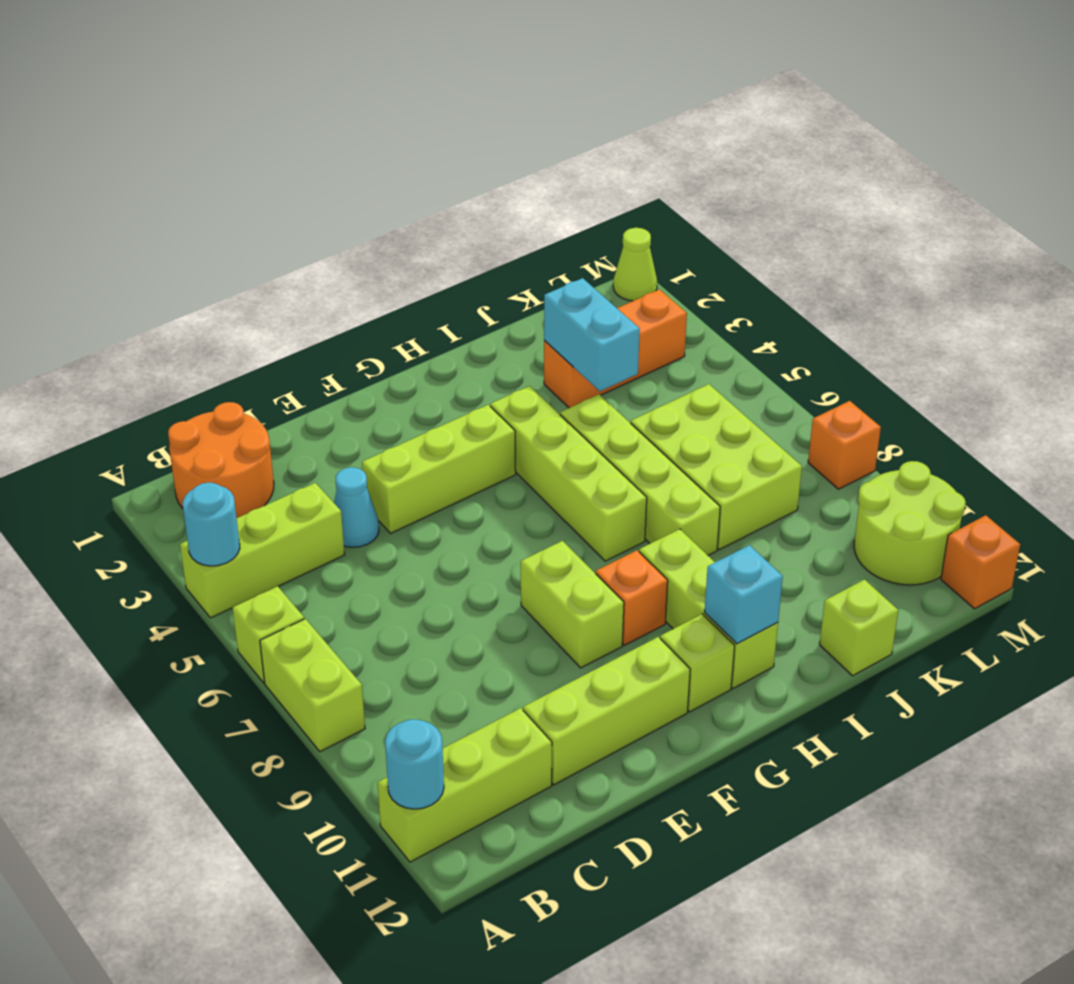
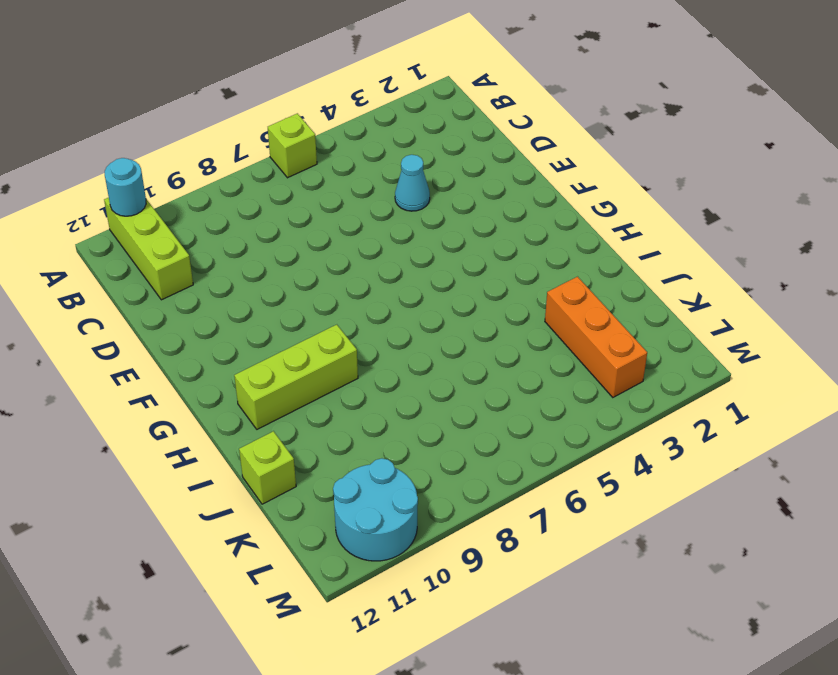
cyan 2x2 round brick [333,458,418,561] -> lime 2x2 round brick [854,461,966,585]
none -> lime 1x3 brick [180,483,345,618]
none -> lime 1x2 brick [260,619,365,751]
none -> orange 2x2 round brick [168,402,274,518]

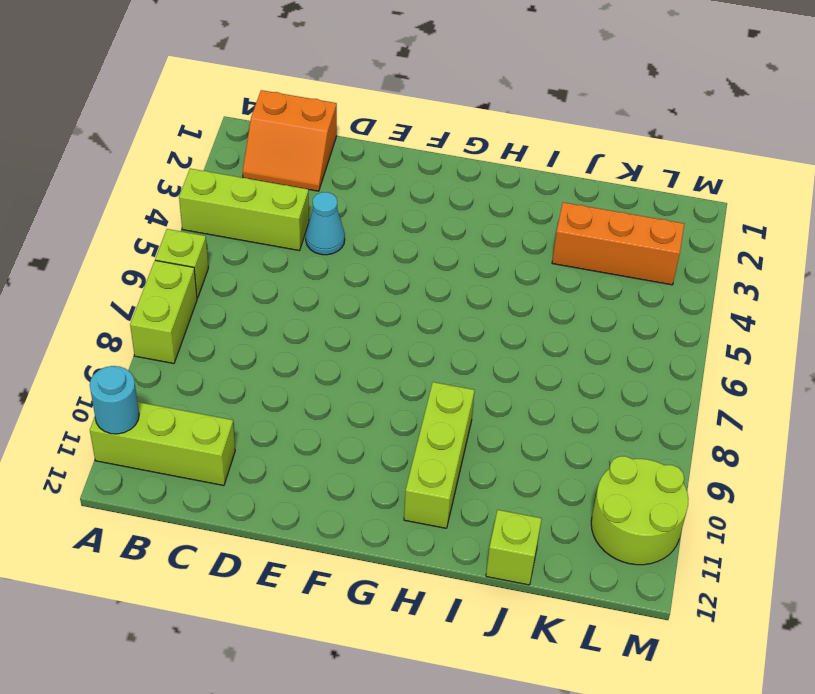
orange 2x2 slope [243,90,337,191] -> orange 2x2 round brick [168,402,274,518]
none -> lime 1x3 brick [523,637,690,785]
none -> lime 1x3 brick [362,405,516,533]
none -> lime 1x2 brick [521,541,624,668]

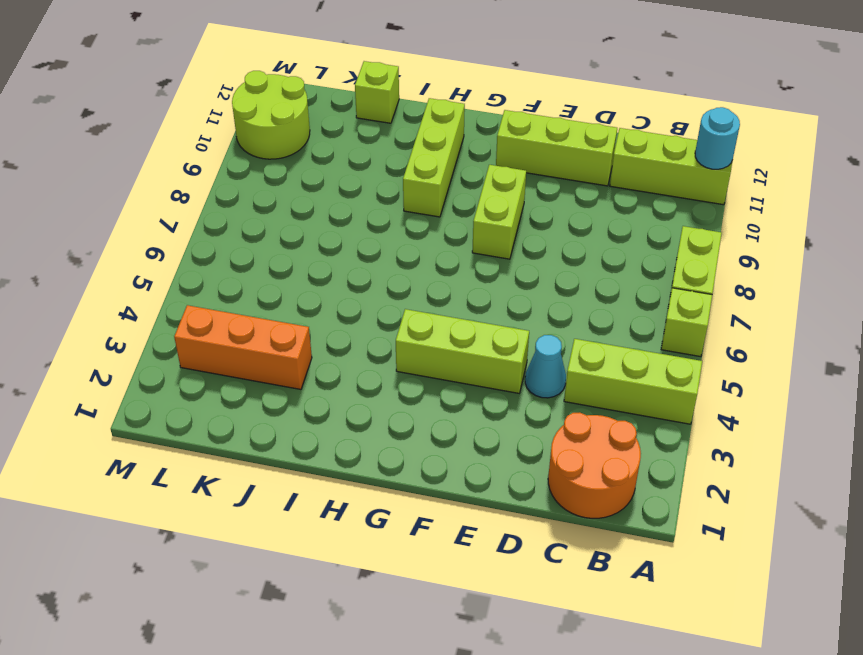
none -> orange 1x1 brick [596,550,668,645]
none -> lime 1x1 brick [660,614,735,712]
none -> lime 1x4 brick [490,386,647,561]

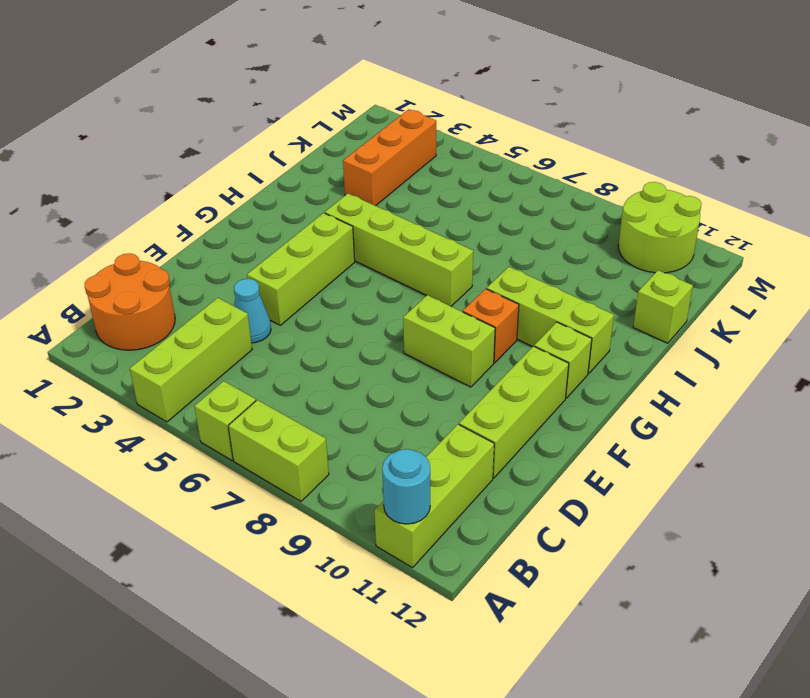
none -> lime 1x4 brick [560,394,720,555]
none -> lime 2x3 brick [631,384,802,550]
none -> lime 1x1 cone [613,228,657,301]

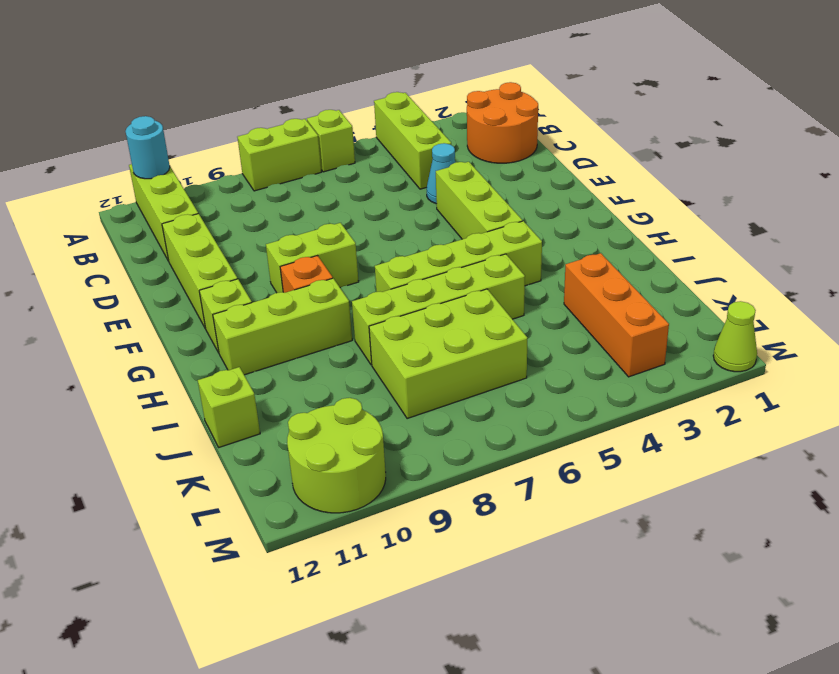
none -> orange 1x1 brick [808,401,881,489]
none -> orange 1x1 brick [941,515,1020,609]
none -> cyan 1x1 round brick [183,483,240,566]

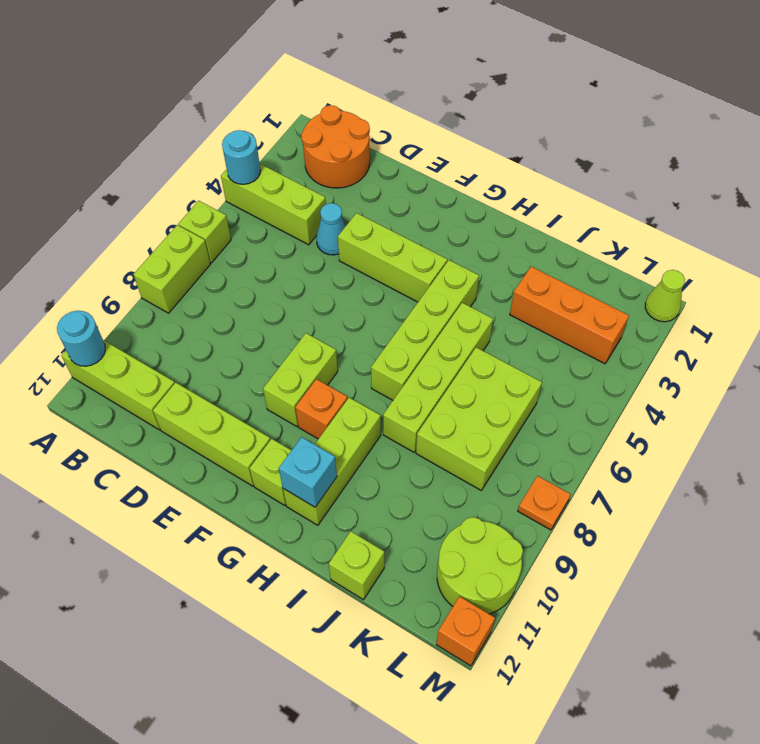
orange 1x1 plate [518,476,571,530] -> orange 1x1 brick [808,401,881,489]
none -> cyan 1x2 brick [544,278,640,391]

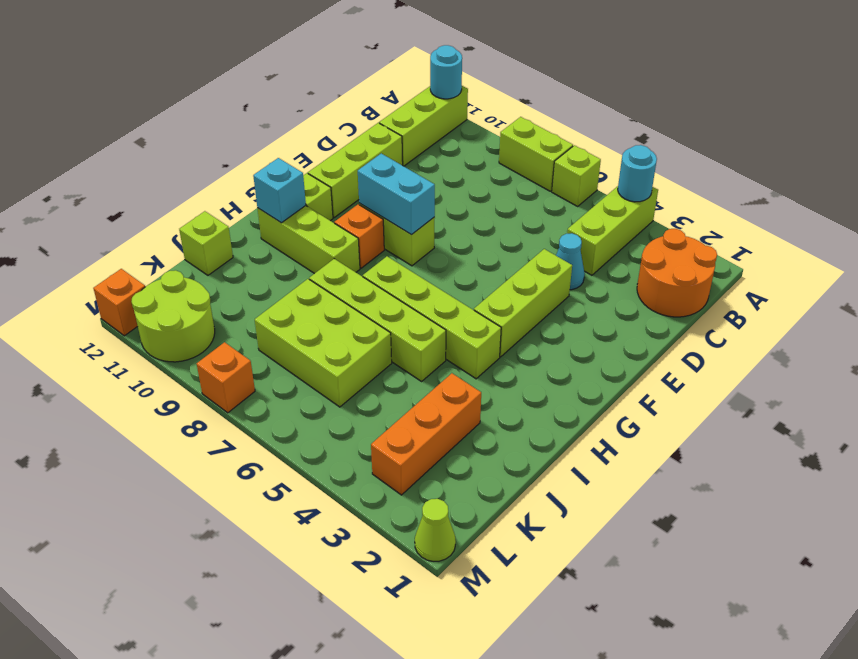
cyan 1x2 brick [358,153,435,235] -> cyan 1x2 brick moved to [544,278,640,391]

